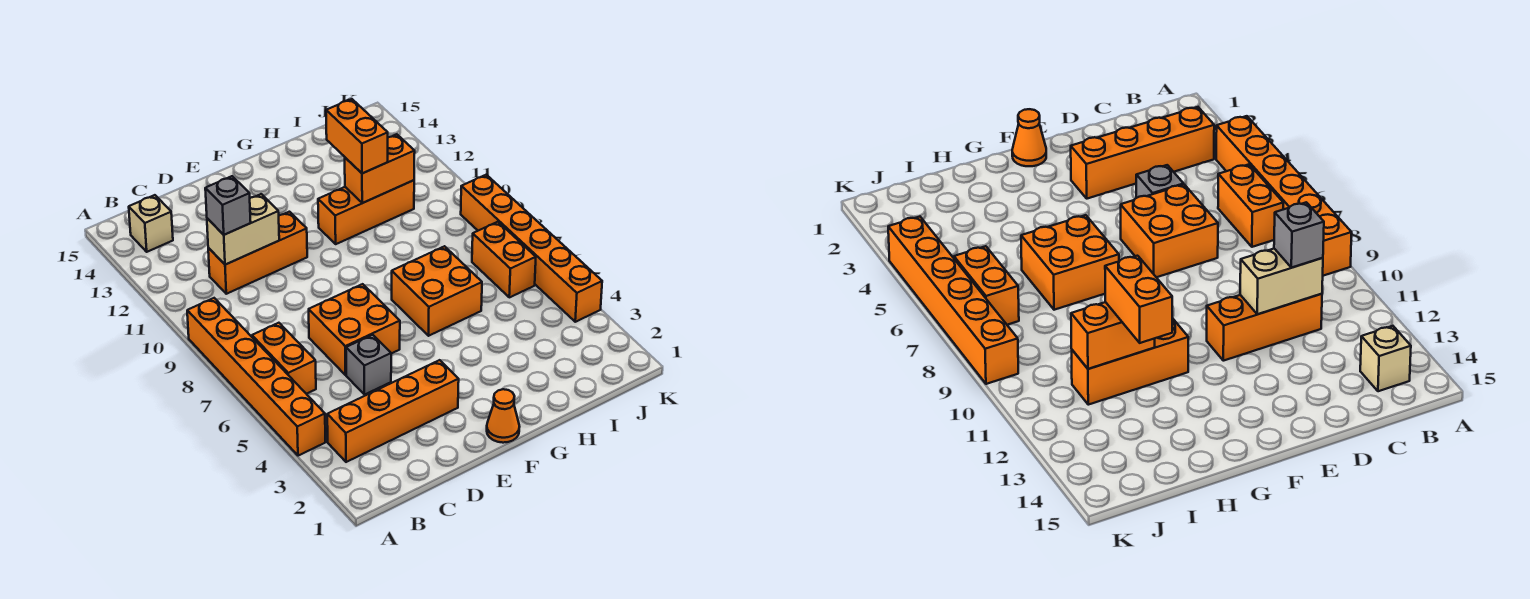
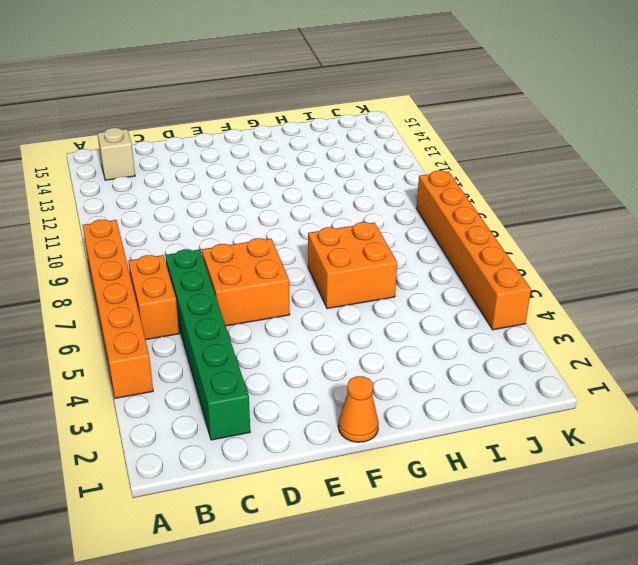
green 1x6 brick [165,249,250,440] -> orange 1x4 brick [327,360,459,462]
none -> orange 1x3 brick [208,212,307,294]
none -> grey 1x1 brick [346,335,391,395]
none -> orange 1x3 brick [318,180,414,244]

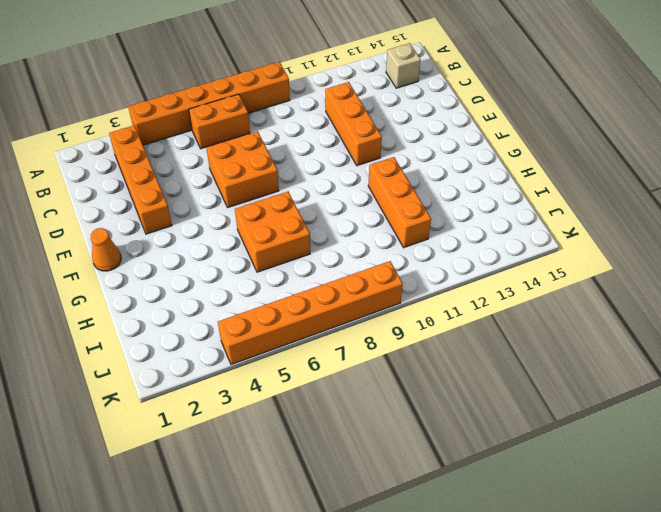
none -> grey 1x1 brick [346,335,391,395]
none -> orange 1x2 brick [472,222,536,297]
none -> tan 1x2 brick [207,194,279,265]

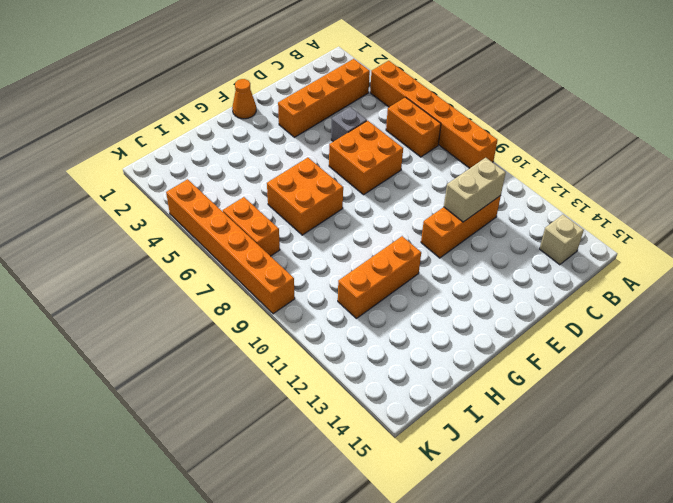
none -> orange 1x2 brick [345,134,415,203]
none -> grey 1x1 brick [205,176,251,235]
none -> orange 1x2 brick [326,99,388,173]

